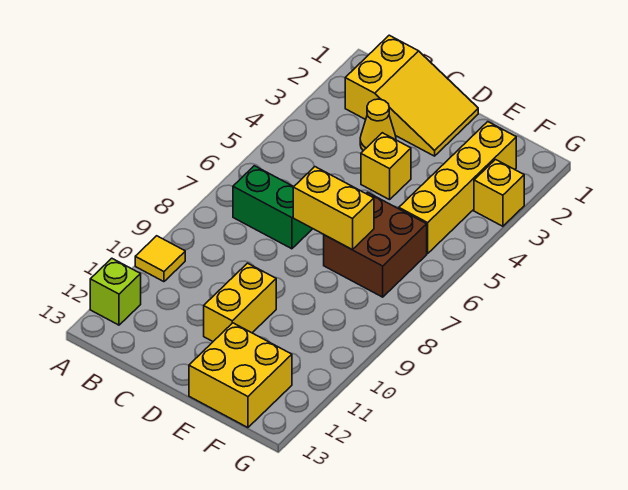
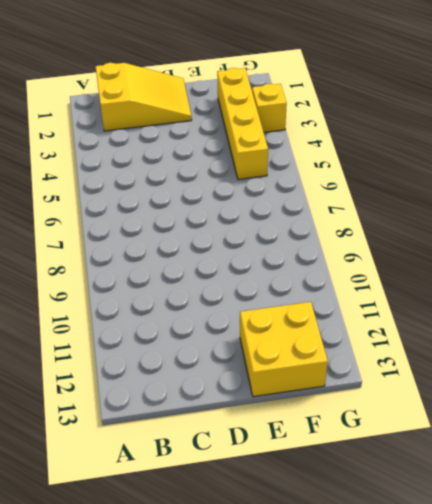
none -> yellow 1x1 tile [135,236,185,282]
none -> lime 1x1 brick [90,258,141,325]
none -> green 1x2 brick [233,166,313,249]

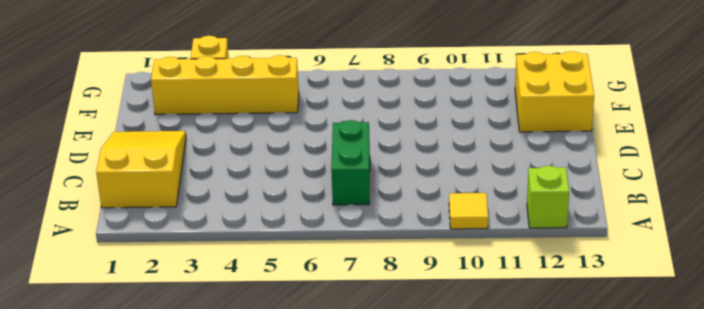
none -> yellow 1x1 cone [360,99,396,151]
none -> yellow 1x1 brick [361,133,411,200]
none -> yellow 1x2 brick [204,263,276,341]

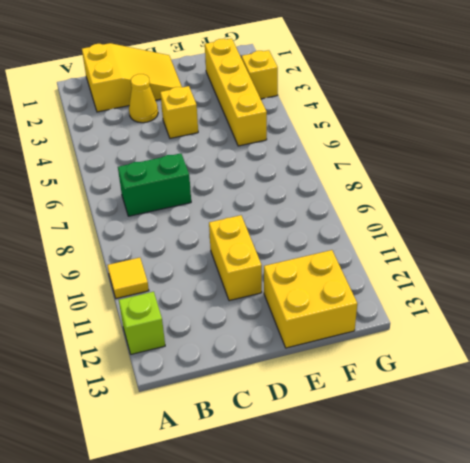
none -> brown 2x2 brick [324,192,427,297]
none -> yellow 1x2 brick [293,167,374,250]

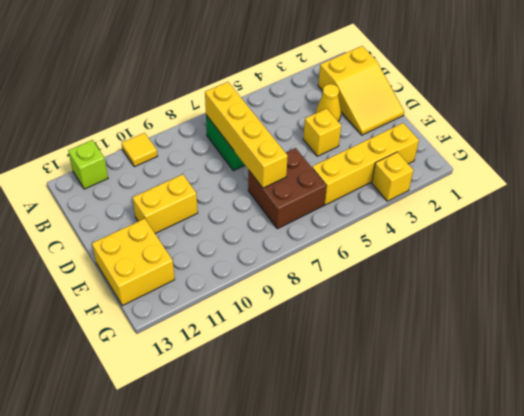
yellow 1x4 brick [205,82,288,188] -> yellow 1x2 brick [293,167,374,250]

